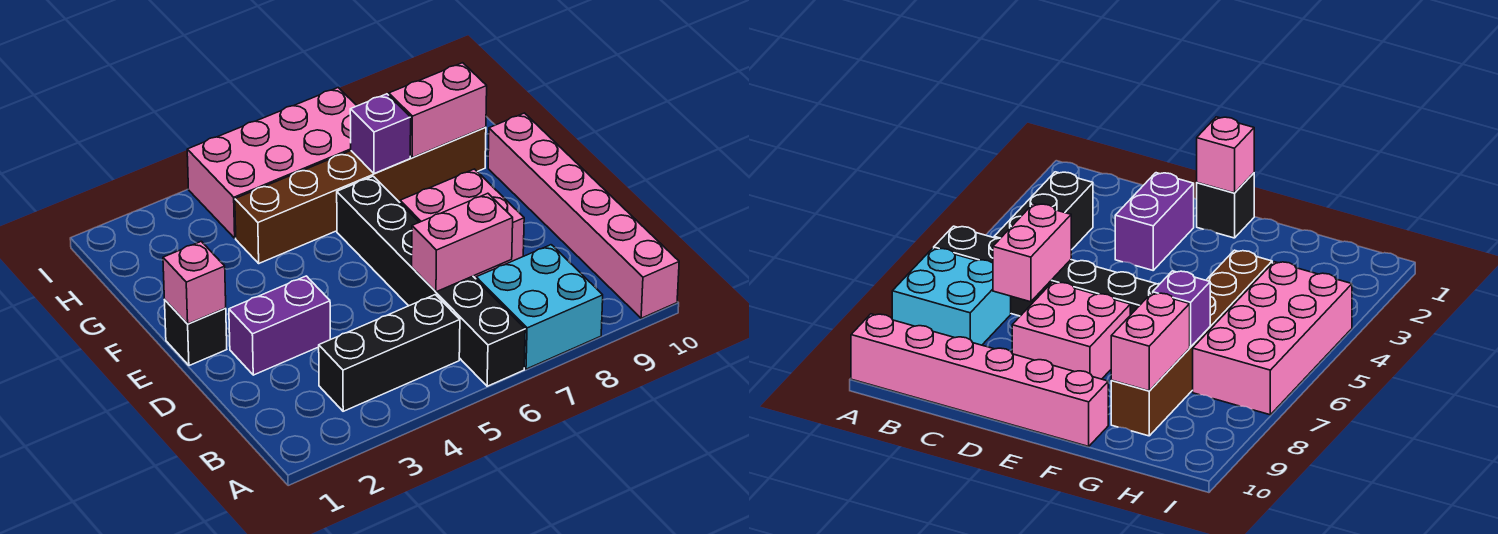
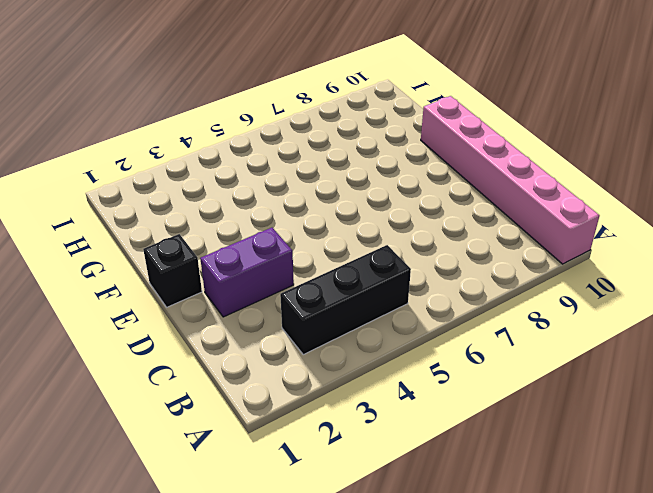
none -> black 1x6 brick [337,176,525,386]
none -> cyan 2x2 brick [476,245,603,369]
none -> pink 2x2 brick [400,169,524,279]

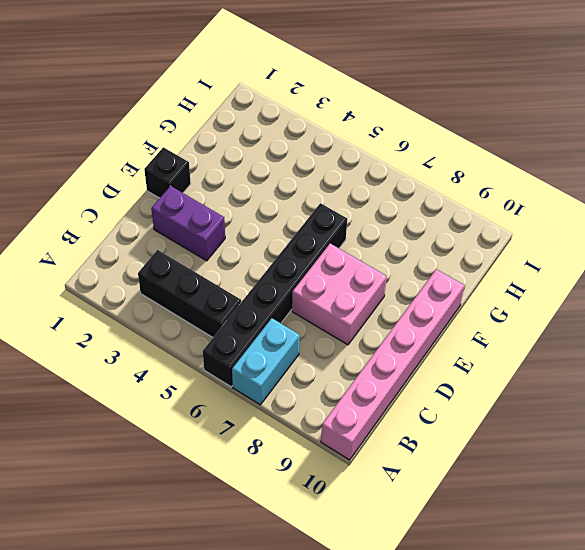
cyan 1x2 brick [232,318,300,405] -> cyan 2x2 brick [476,245,603,369]
none -> brown 1x6 brick [235,127,486,263]
none -> pink 2x4 brick [187,88,357,238]
none -> pink 1x2 brick [412,193,513,292]

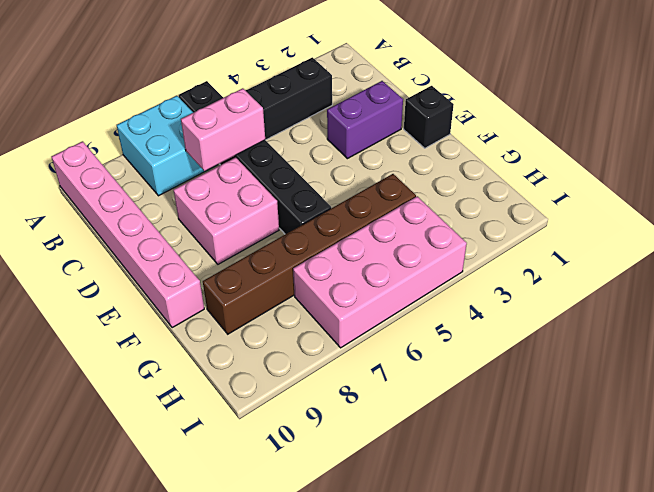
none -> pink 1x1 brick [163,241,226,324]
none -> purple 1x1 brick [350,94,411,174]
none -> pink 1x2 brick [389,63,487,158]

